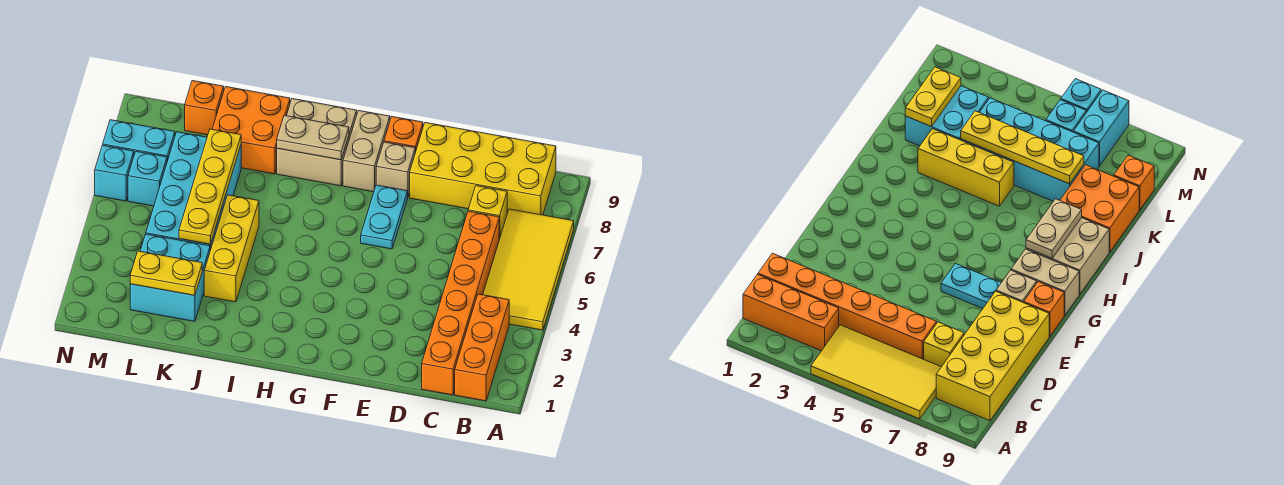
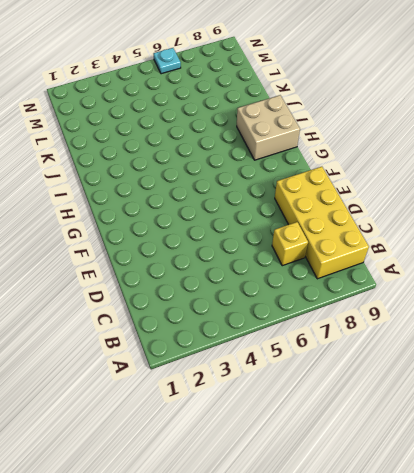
cyan 1x1 plate [154,48,181,74] -> cyan 1x1 brick [95,145,134,201]
none -> yellow 2x4 tile [483,209,574,330]
none -> orange 1x3 brick [455,294,509,401]
none -> orange 1x6 brick [422,211,499,395]

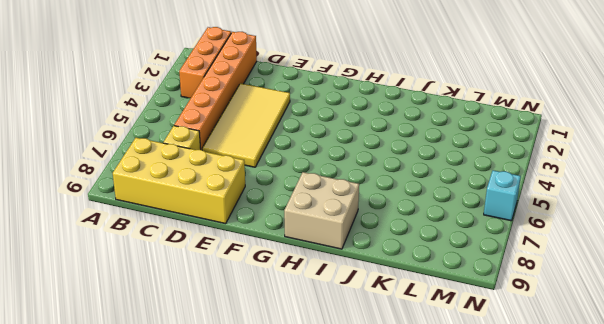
yellow 2x4 tile [202,83,290,167] -> yellow 2x4 tile moved to [483,209,574,330]
none -> cyan 1x2 plate [361,185,408,249]
none -> tan 1x1 brick [376,142,415,196]
none -> orange 1x1 brick [384,117,423,152]

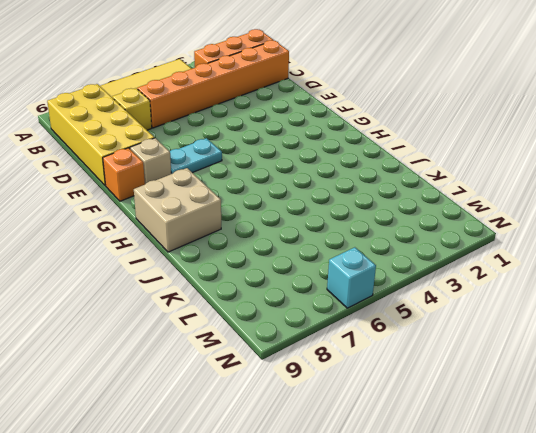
none -> tan 1x2 brick [343,111,390,192]
none -> yellow 1x3 brick [204,195,259,302]
none -> orange 2x2 brick [212,87,290,174]

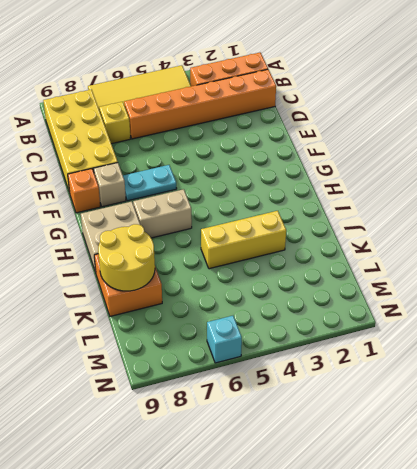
tan 1x2 brick [133,189,192,238] -> tan 1x2 brick moved to [343,111,390,192]
yellow 2x2 round brick [98,224,155,291] -> none
none -> cyan 2x2 brick [130,234,210,322]
none -> cyan 2x4 brick [146,132,241,250]
none -> orange 1x1 brick [185,81,224,135]

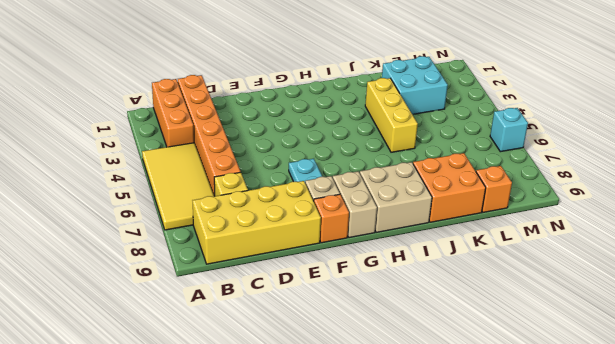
none -> cyan 2x4 brick [146,132,241,250]
none -> cyan 1x1 brick [128,151,167,206]
none -> cyan 1x2 brick [103,120,175,161]

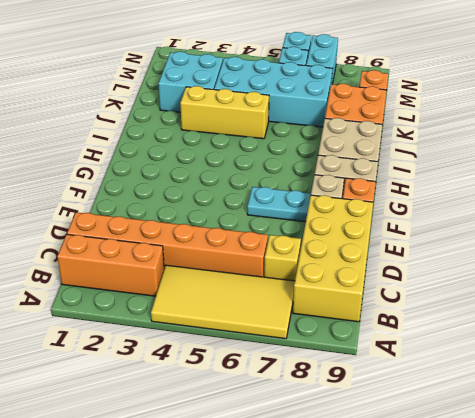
none -> tan 1x2 plate [277,115,349,160]
none -> yellow 1x2 plate [130,251,202,295]
none -> yellow 1x4 plate [179,129,241,244]

